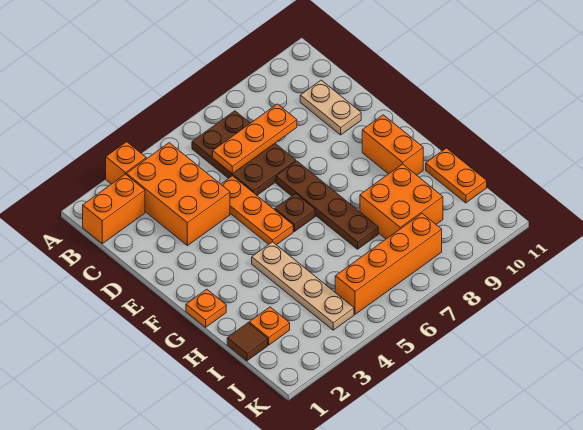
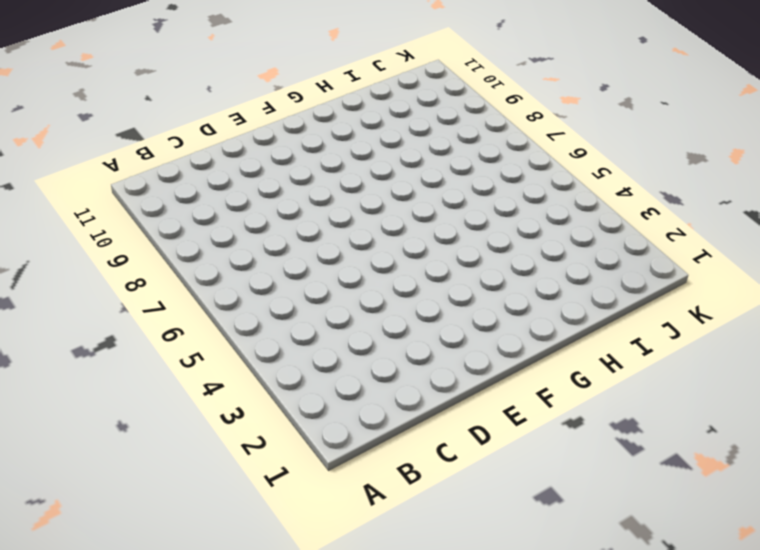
none -> orange 1x1 brick [106,142,146,184]
none -> orange 1x2 brick [83,174,145,244]
none -> orange 2x3 brick [126,143,230,246]

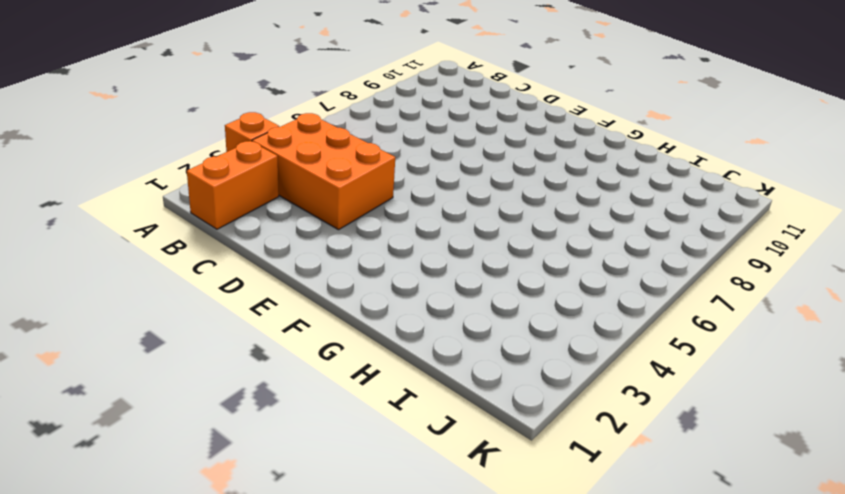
none -> brown 2x3 plate [192,111,296,195]
none -> tan 1x2 plate [300,80,361,135]
none -> orange 1x3 plate [221,176,293,245]

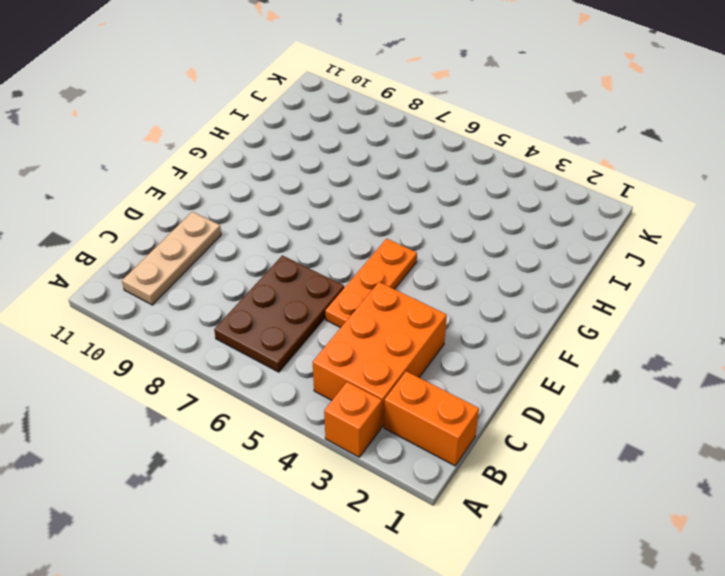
tan 1x3 plate [122,212,221,305] -> tan 1x2 plate [300,80,361,135]
none -> brown 1x4 plate [276,161,378,249]
none -> brown 1x1 plate [275,194,315,232]
none -> orange 1x2 brick [362,115,423,175]

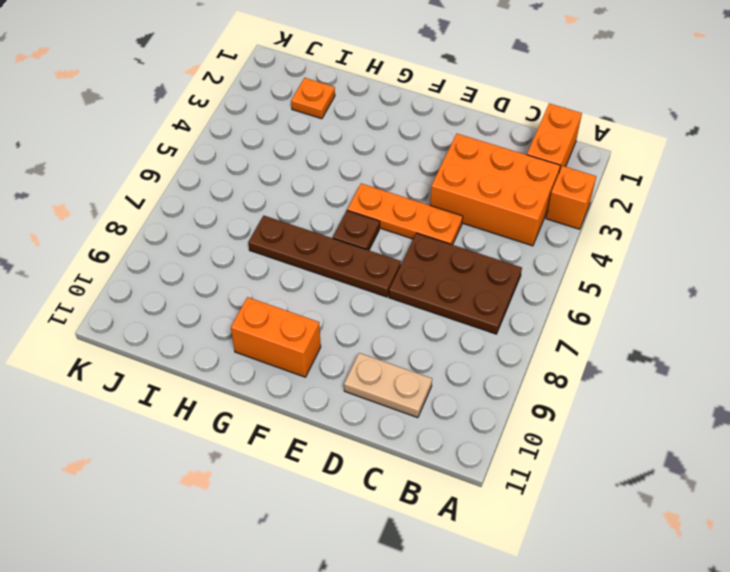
none -> orange 1x1 plate [186,289,226,327]
none -> tan 1x4 plate [252,242,354,330]
none -> orange 2x2 brick [360,164,443,239]

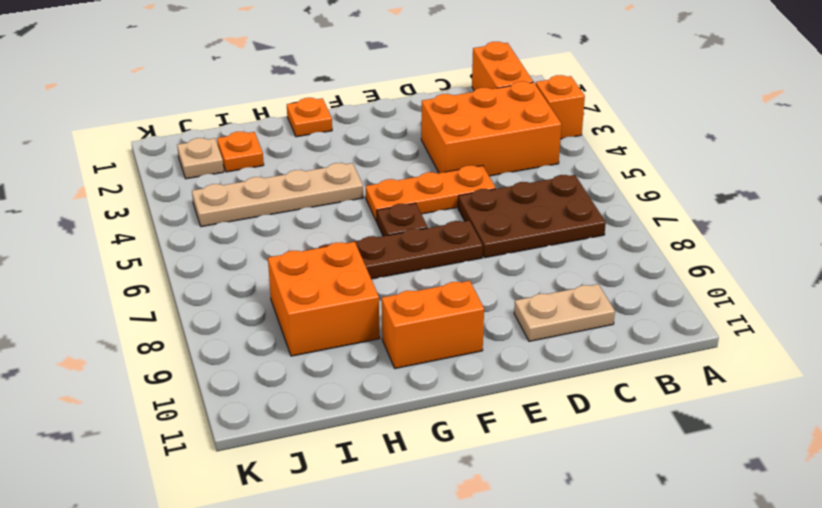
tan 1x1 plate [177,138,224,179] -> none
none -> orange 1x2 plate [426,148,487,203]
none -> brown 1x1 tile [227,323,268,361]
none -> orange 1x4 brick [335,214,442,314]

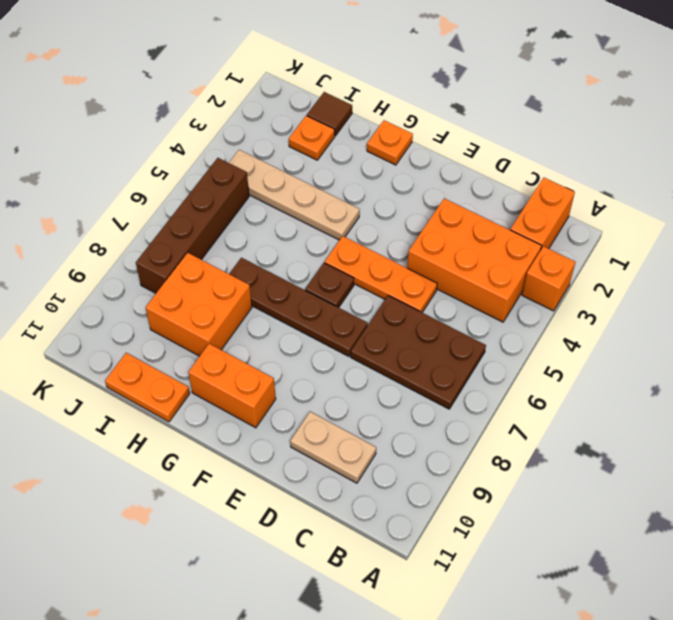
brown 1x4 brick [136,158,249,293] -> orange 1x4 brick [335,214,442,314]
none -> orange 1x3 plate [213,104,297,174]

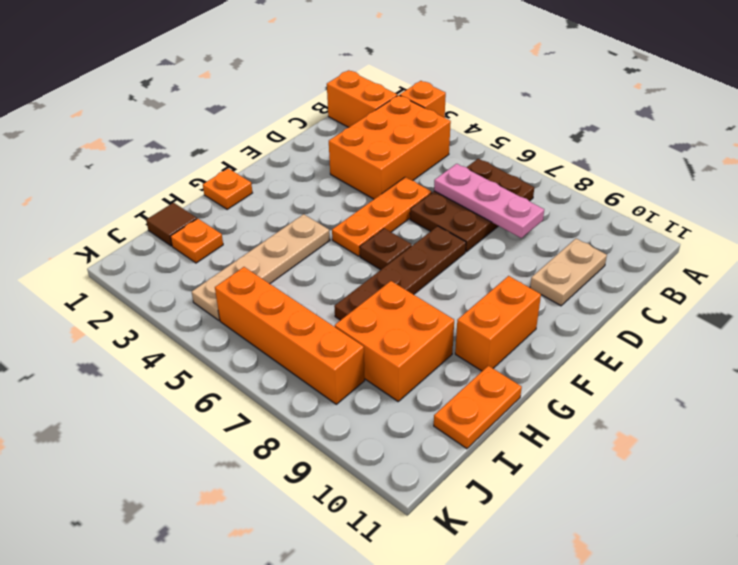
pink 1x3 plate [434,164,544,238] -> orange 1x3 plate [213,104,297,174]

